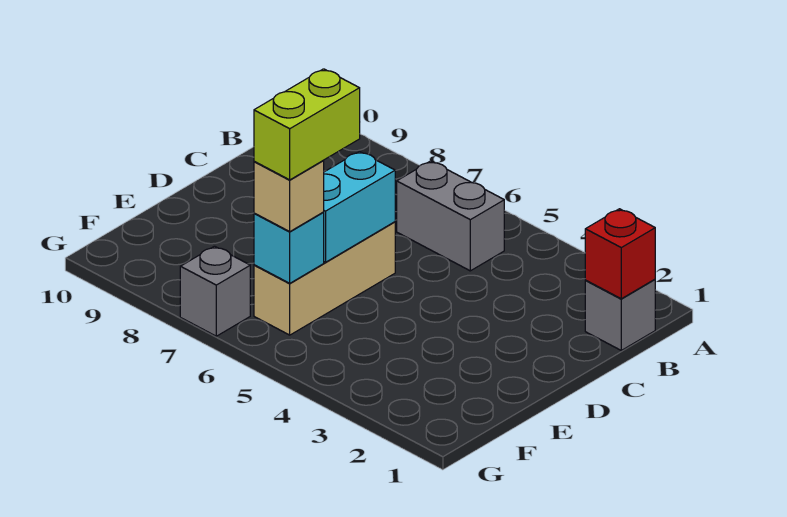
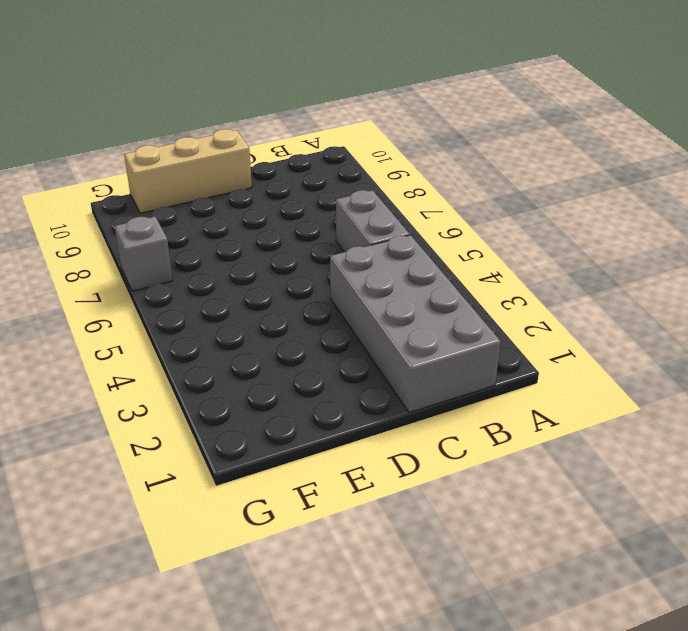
grey 2x4 brick [330,235,501,413] -> grey 1x1 brick [585,279,655,350]
tan 1x3 brick [124,129,252,213] -> tan 1x3 brick moved to [254,222,395,335]
none -> red 1x1 brick [585,209,655,299]
none -> cyan 1x2 brick [324,151,395,262]

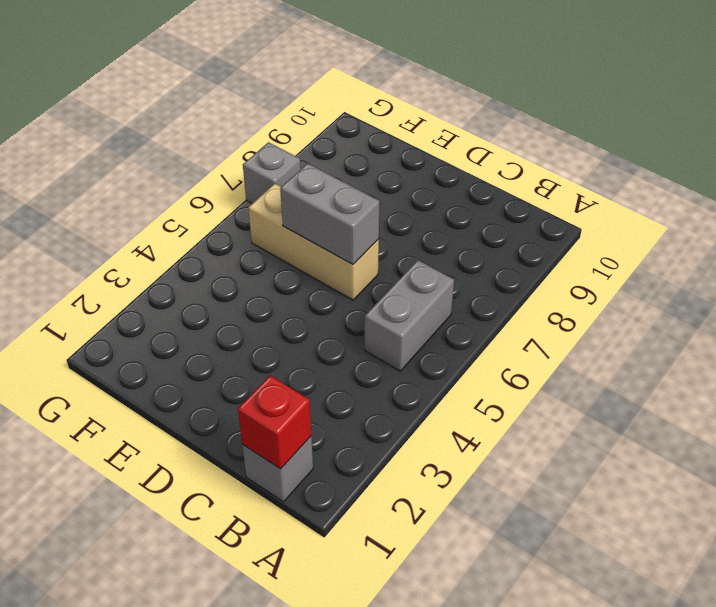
grey 1x2 brick [280,163,379,264] -> cyan 1x2 brick [324,151,395,262]
none -> cyan 1x1 brick [254,212,324,283]
none -> tan 1x1 brick [254,160,324,231]

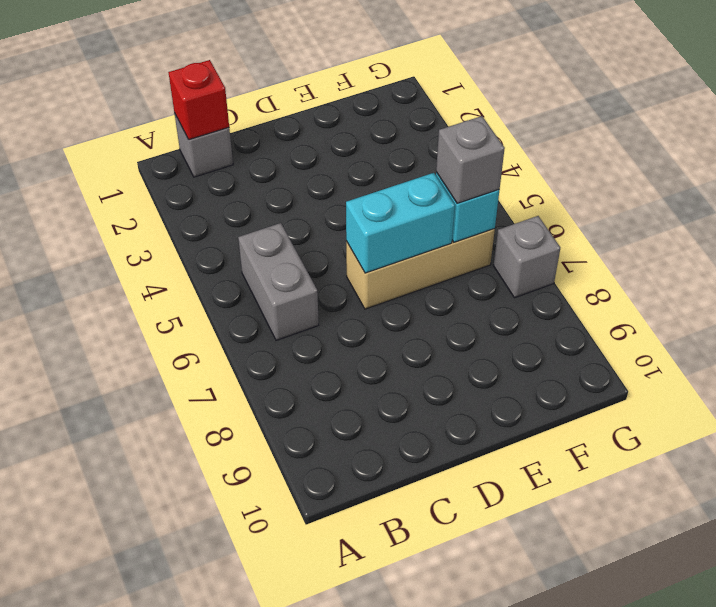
grey 1x1 brick [436,116,505,203] -> tan 1x1 brick [254,160,324,231]
none -> lime 1x2 brick [254,69,360,180]

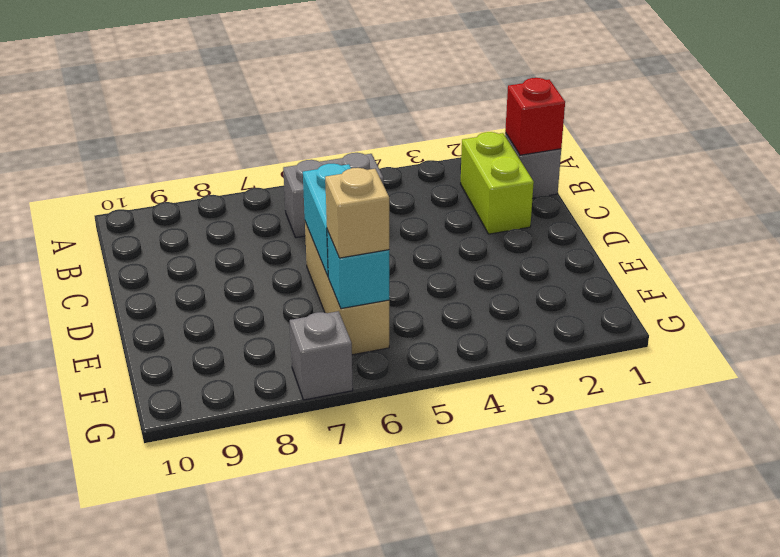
lime 1x2 brick [461,132,534,234] -> lime 1x2 brick moved to [254,69,360,180]

